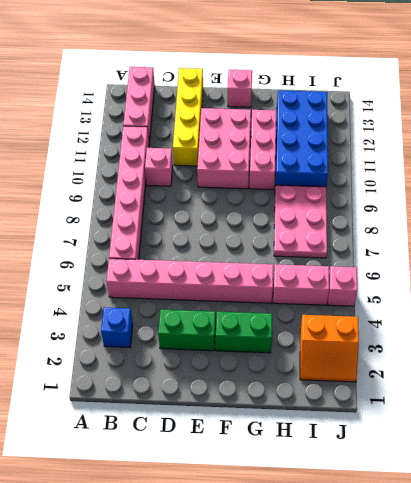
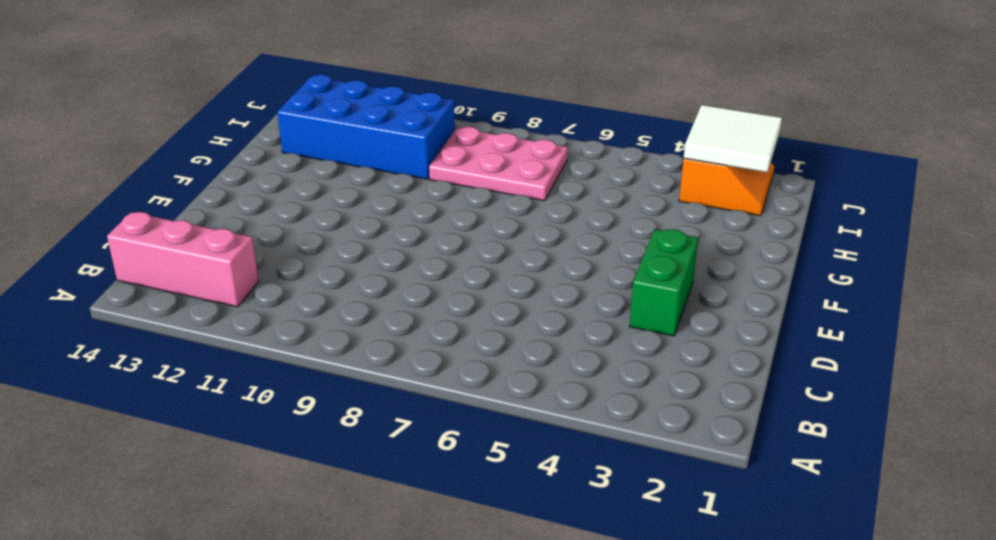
white 2x2 tile [684,105,782,172] -> none
none -> blue 1x1 brick [101,307,133,348]
none -> pink 1x6 brick [106,259,273,303]
none -> pink 1x6 brick [109,126,149,260]

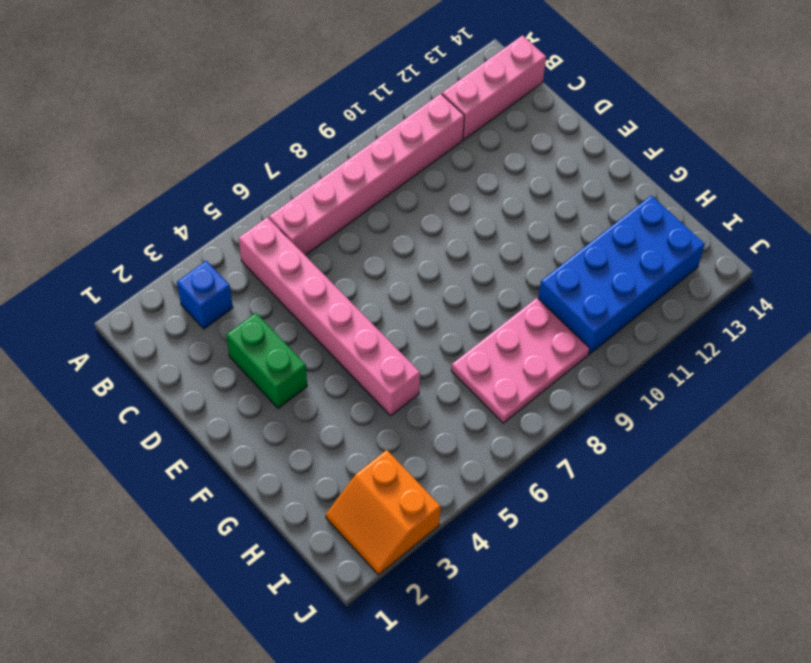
none -> pink 1x1 brick [145,148,173,186]
none -> yellow 1x4 brick [173,68,203,166]
none -> pink 2x3 brick [197,108,251,189]

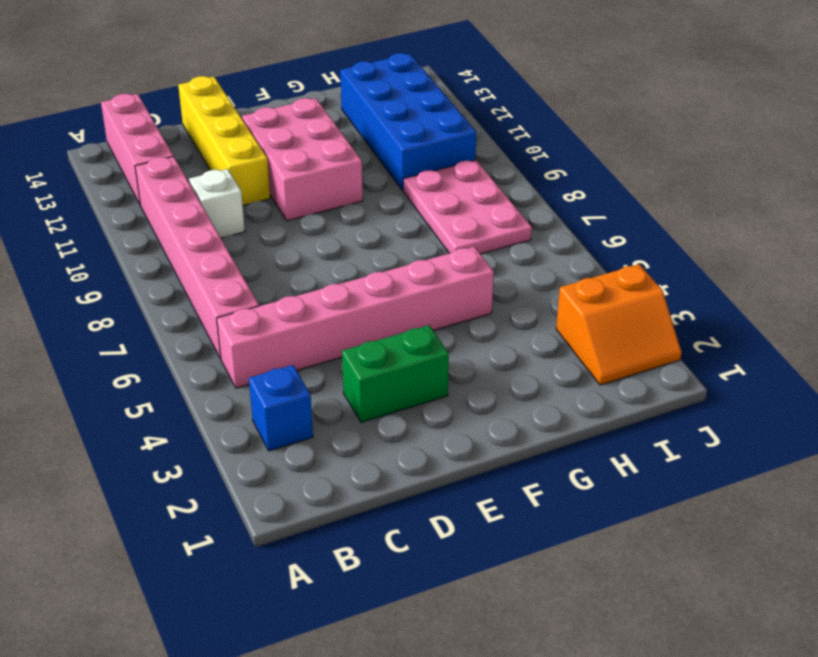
white 1x1 brick [189,169,245,238] -> pink 1x1 brick [145,148,173,186]
none -> green 1x2 brick [216,312,272,353]
none -> pink 1x1 brick [228,70,252,107]
none -> pink 1x3 brick [249,110,276,190]

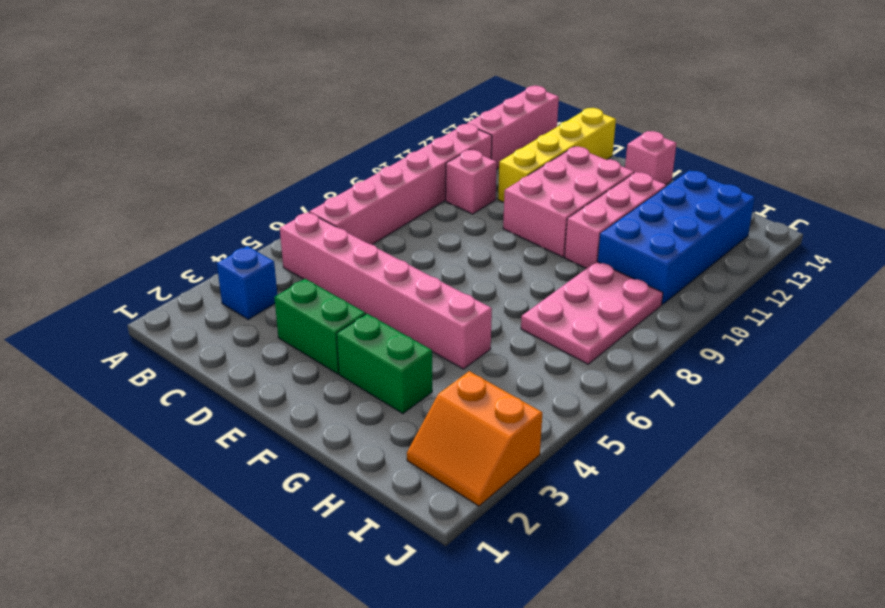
none -> pink 1x2 brick [273,264,329,305]
none -> pink 1x1 brick [328,266,357,306]

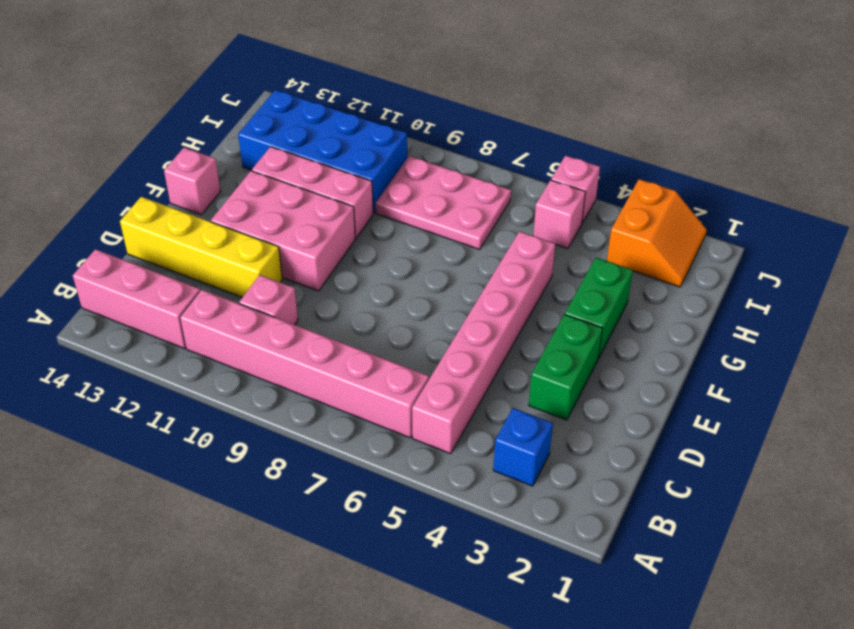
pink 1x1 brick [533,180,586,249] -> pink 1x2 brick [273,264,329,305]

